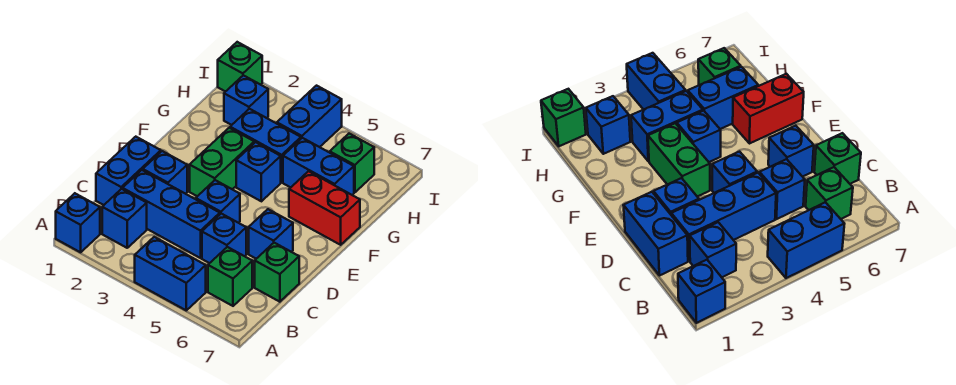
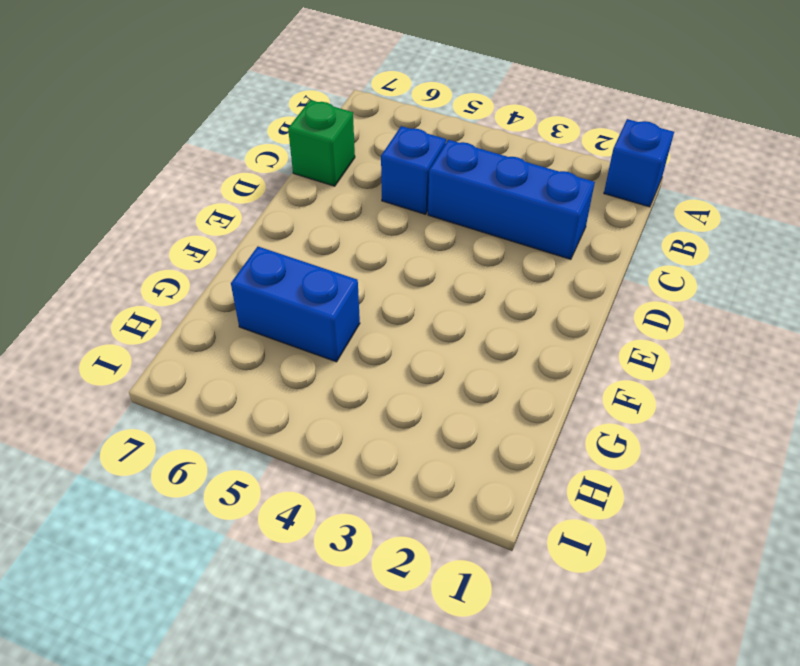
none -> blue 1x2 brick [135,237,206,310]
none -> blue 1x1 brick [102,189,147,248]
none -> green 1x1 brick [208,247,252,306]

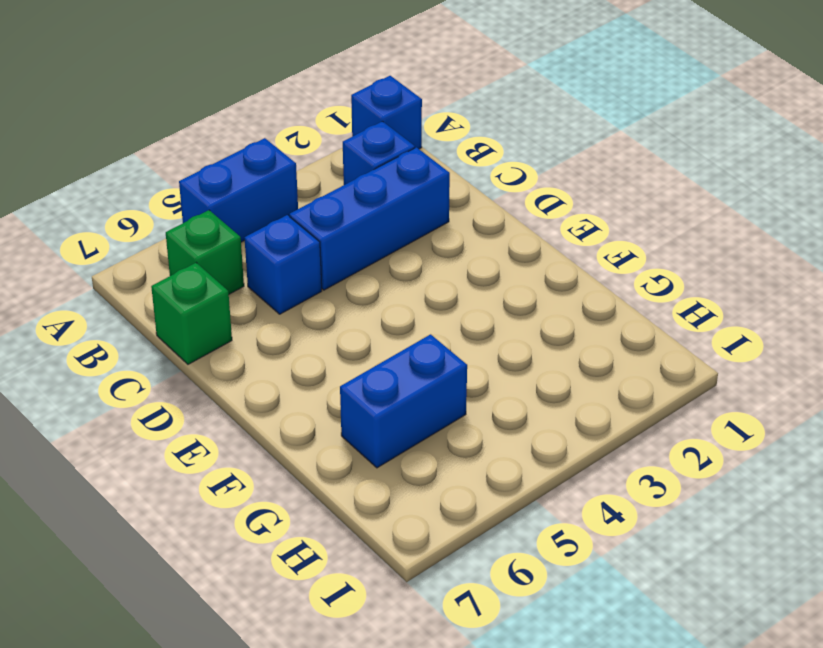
none -> blue 1x2 brick [96,137,161,205]
none -> blue 1x1 brick [143,151,187,194]
none -> blue 1x1 brick [196,180,240,223]

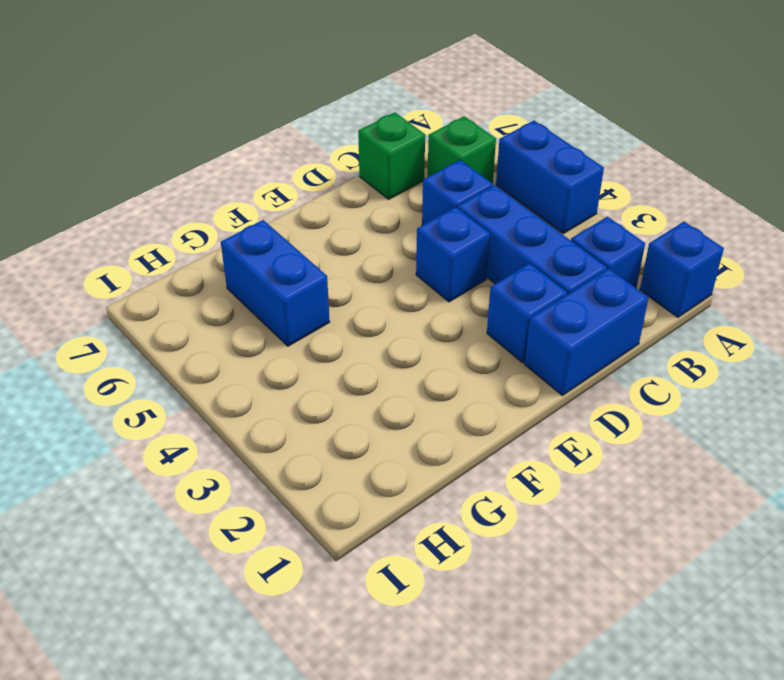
none -> blue 1x1 brick [249,209,293,259]
none -> green 1x2 brick [190,128,254,196]
none -> blue 1x1 brick [236,142,281,201]

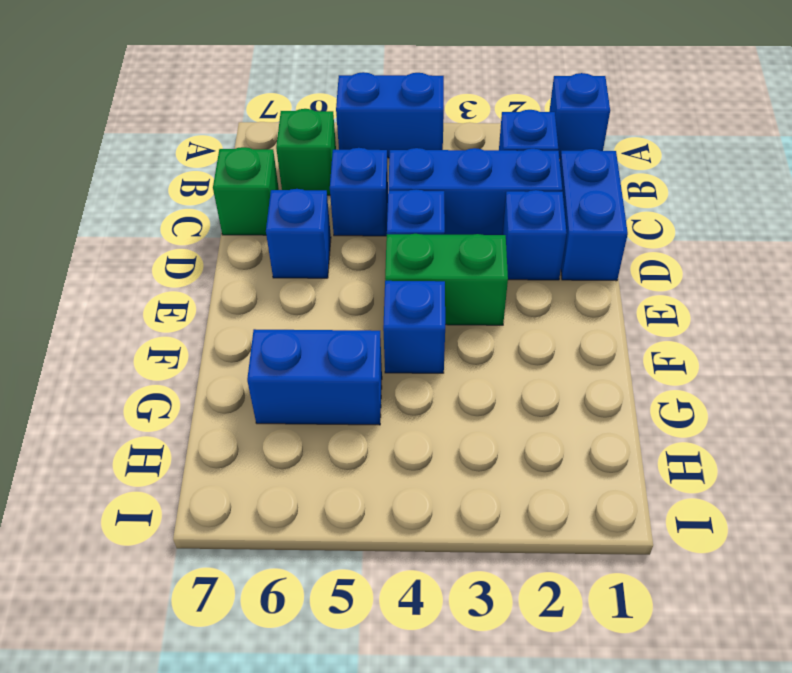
green 1x2 brick [385,234,508,325] -> green 1x2 brick turned to [190,128,254,196]
none -> red 1x2 brick [289,171,360,245]
none -> blue 1x2 brick [230,109,301,182]
none -> blue 1x1 brick [224,75,268,125]

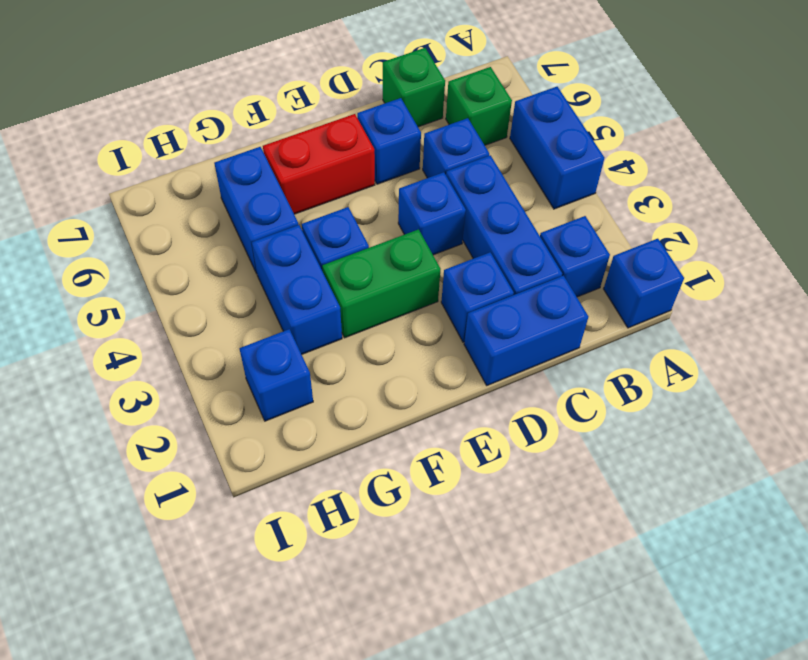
red 1x2 brick [263,114,375,214] -> red 1x2 brick turned to [289,171,360,245]
none -> blue 1x2 brick [277,86,342,147]
none -> green 1x1 brick [330,134,374,193]
none -> green 1x1 brick [218,42,262,92]

